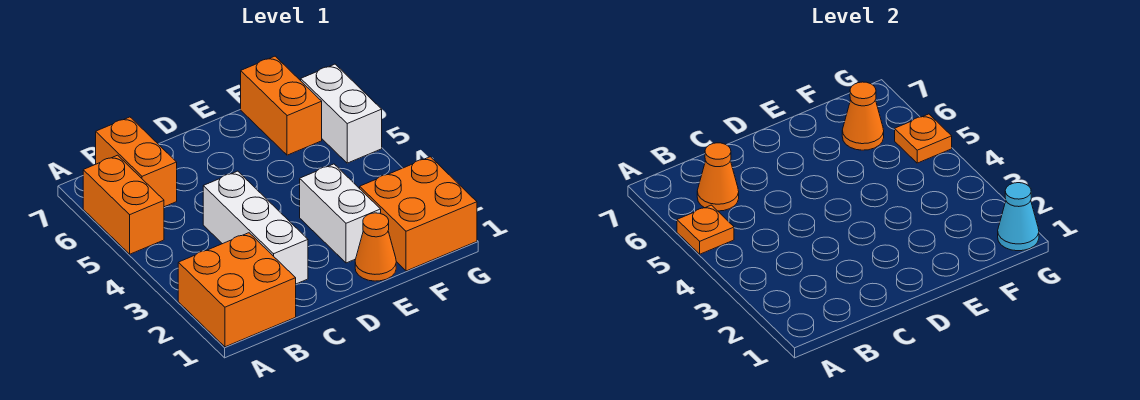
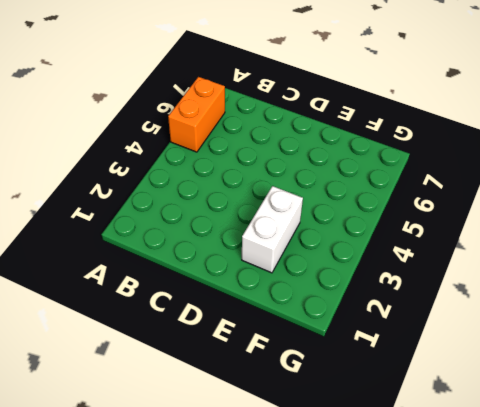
none -> orange 2x2 brick [178,233,296,347]
none -> orange 1x2 brick [96,117,177,207]
none -> white 1x3 brick [203,171,308,284]

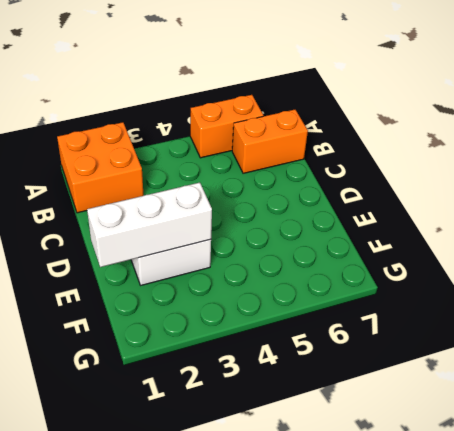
white 1x3 brick [87,182,212,267] -> white 1x3 brick moved to [203,171,308,284]
none -> orange 1x1 cone [355,213,396,281]
none -> orange 2x2 brick [360,157,477,271]
none -> orange 1x2 brick [241,56,322,155]

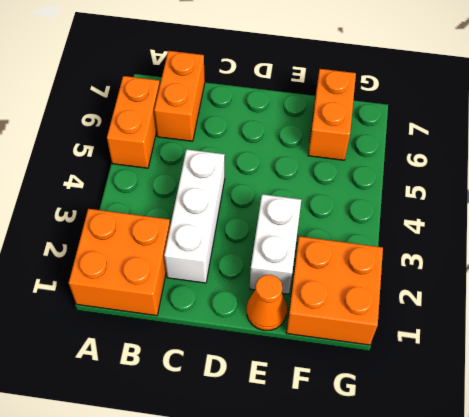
none -> white 1x2 brick [301,64,382,163]
none -> orange 1x1 plate [677,205,734,254]
none -> orange 1x1 cone [697,143,739,211]

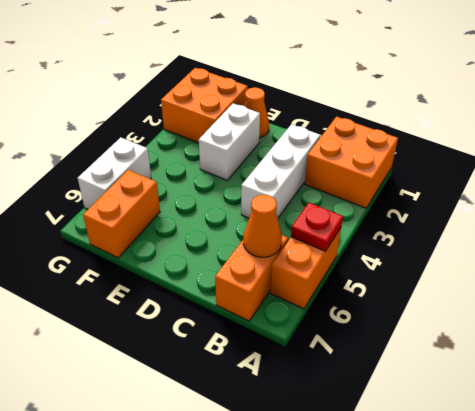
red 1x1 plate [291,203,343,251] -> orange 1x1 plate [677,205,734,254]
none -> orange 1x1 cone [842,82,884,150]
none -> cyan 1x1 cone [998,183,1039,251]
none -> orange 1x1 plate [895,114,952,163]

